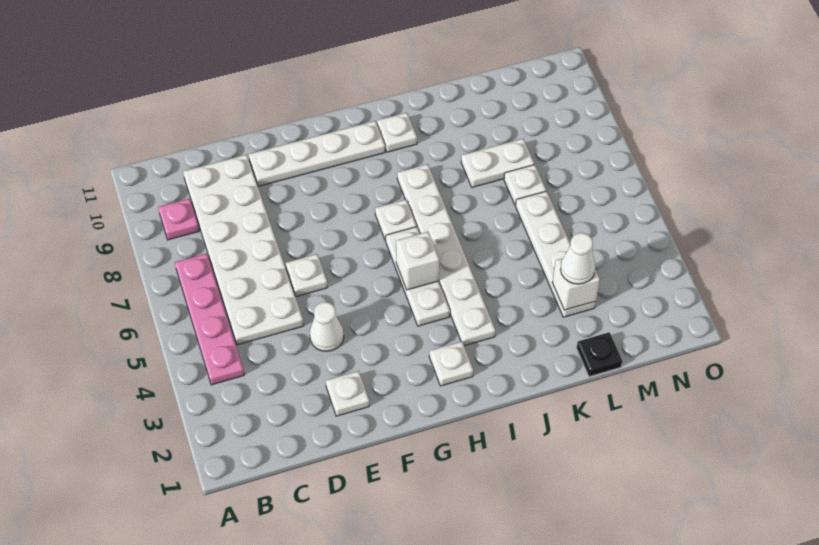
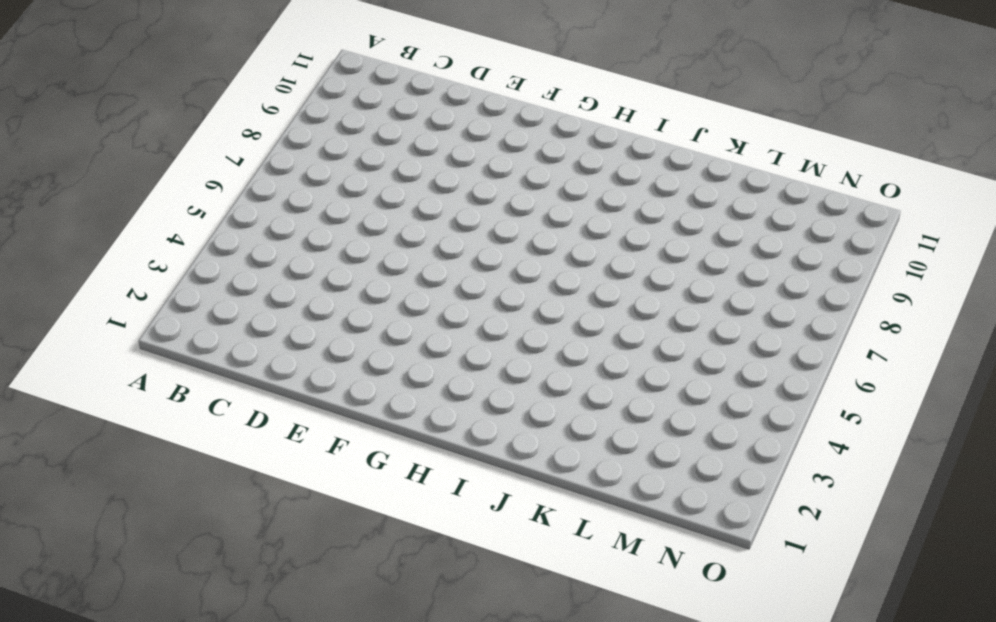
none -> pink 1x4 plate [175,253,244,385]
none -> pink 1x1 plate [158,198,199,240]
none -> white 2x6 plate [183,155,304,345]

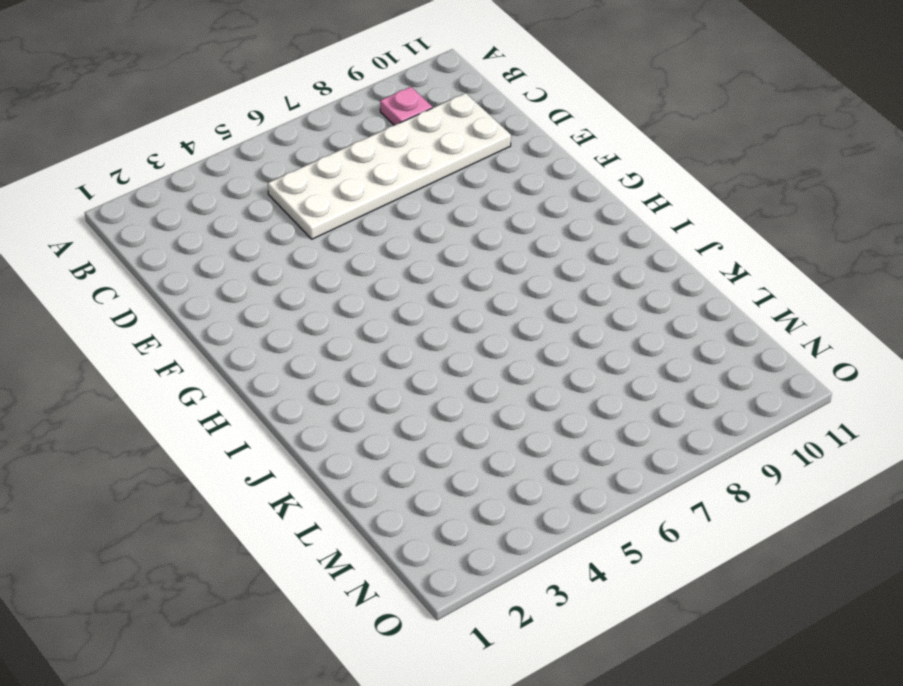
none -> pink 1x4 plate [175,253,244,385]
none -> white 1x1 plate [326,371,369,416]
none -> white 1x1 cone [310,302,344,351]

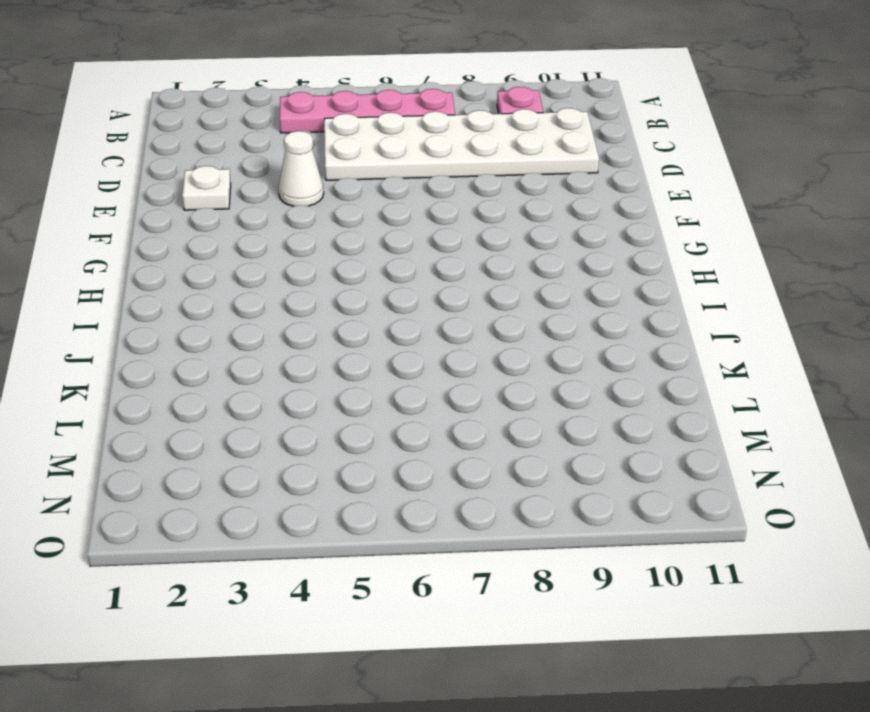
none -> white 1x1 plate [286,254,328,297]
none -> white 1x4 plate [249,121,385,186]
none -> white 1x1 plate [429,341,473,386]

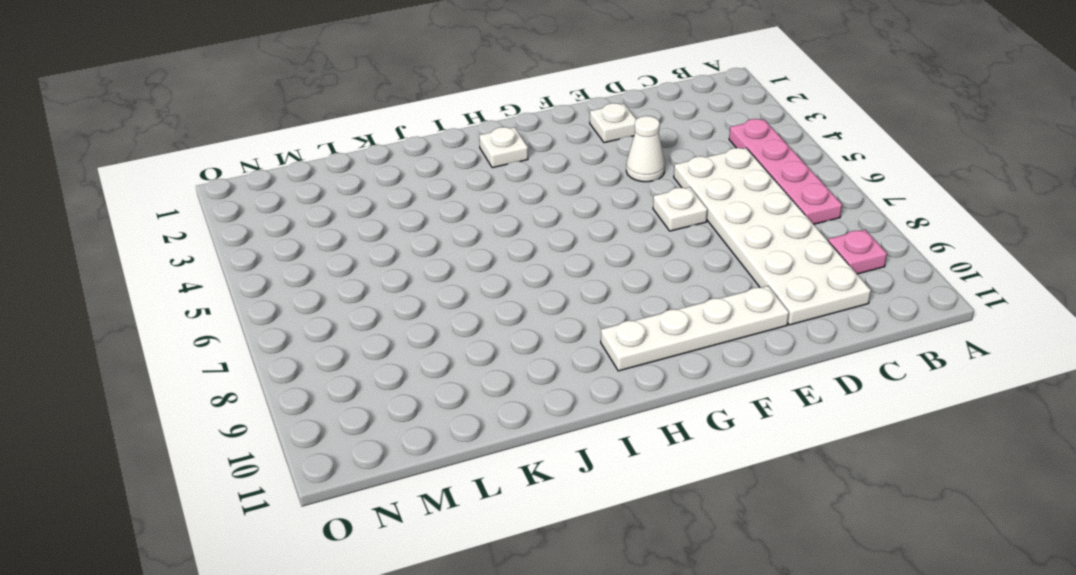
none -> white 1x3 plate [386,227,450,326]
none -> white 1x1 plate [375,200,417,241]
none -> white 1x6 plate [397,164,495,346]

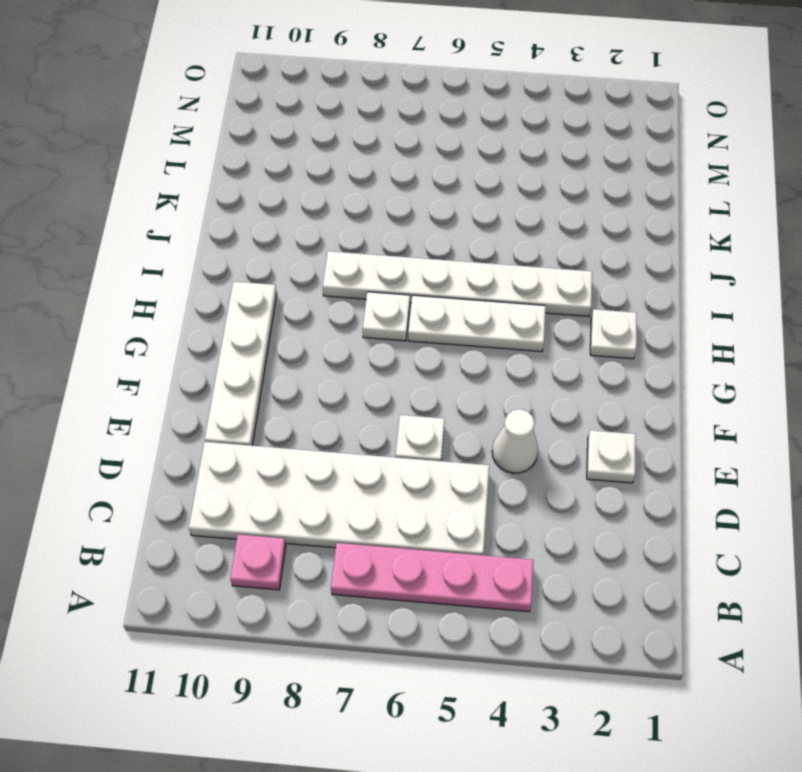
none -> white 1x1 plate [377,113,417,152]
none -> white 1x2 plate [461,139,534,187]
none -> black 1x1 plate [577,332,622,377]

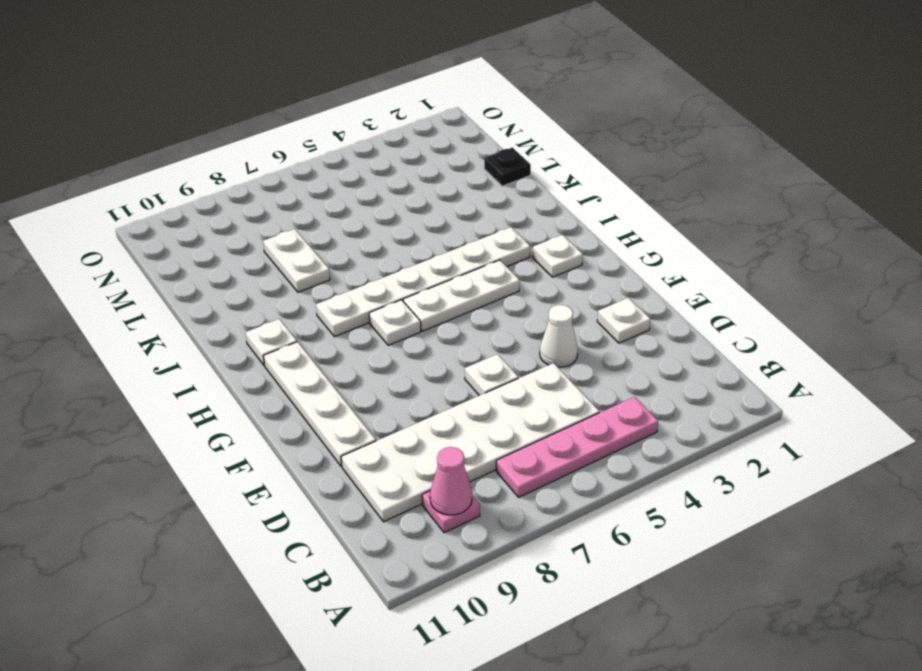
pink 1x1 cone [430,447,472,515] -> none
none -> white 1x4 plate [516,191,596,317]
none -> white 1x1 plate [504,165,546,205]
none -> white 1x1 brick [396,232,439,290]

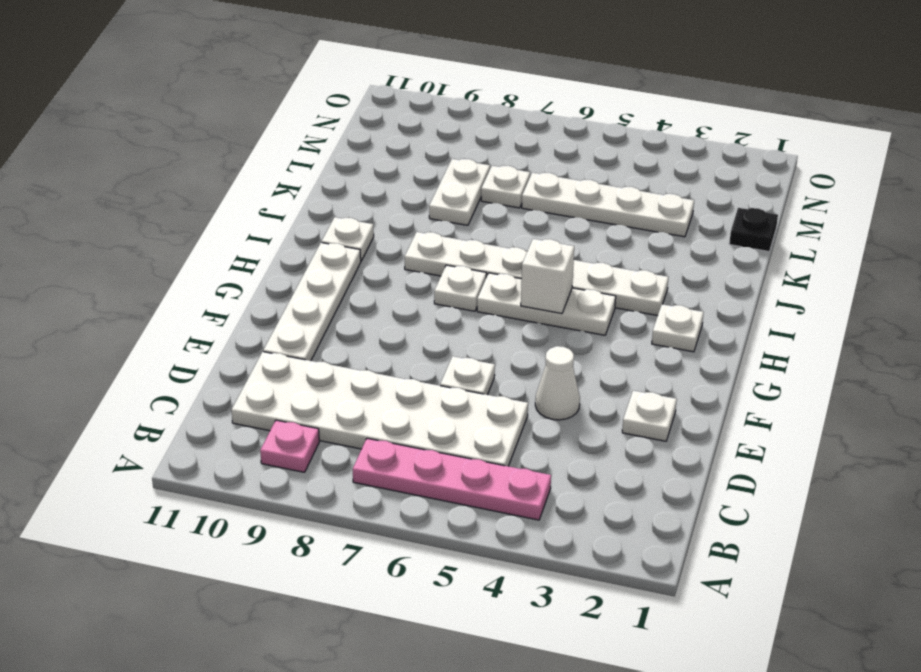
none -> white 1x1 brick [552,258,600,310]
none -> white 1x1 cone [560,233,595,284]

